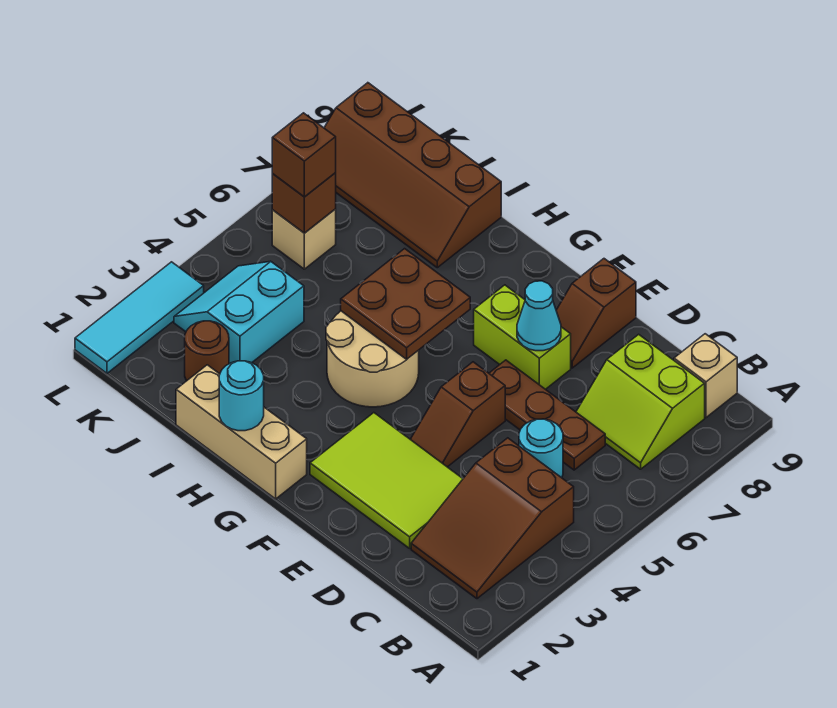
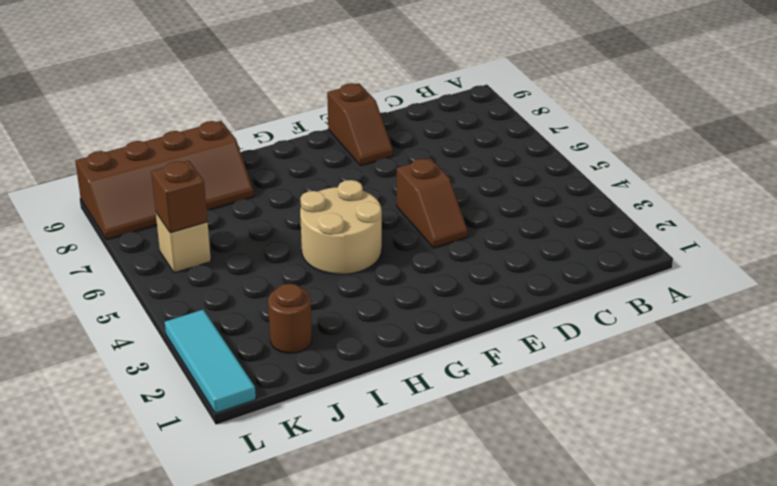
none -> brown 2x3 slope [411,438,574,599]
none -> lime 2x2 slope [576,334,705,469]
none -> tan 1x1 brick [674,334,737,418]

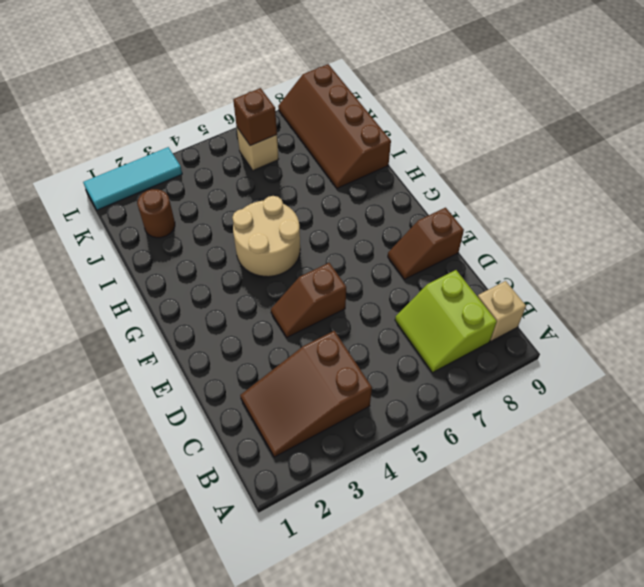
none -> cyan 1x1 round brick [519,419,563,478]
none -> brown 1x3 plate [489,360,605,470]
none -> lime 2x3 tile [310,413,463,548]

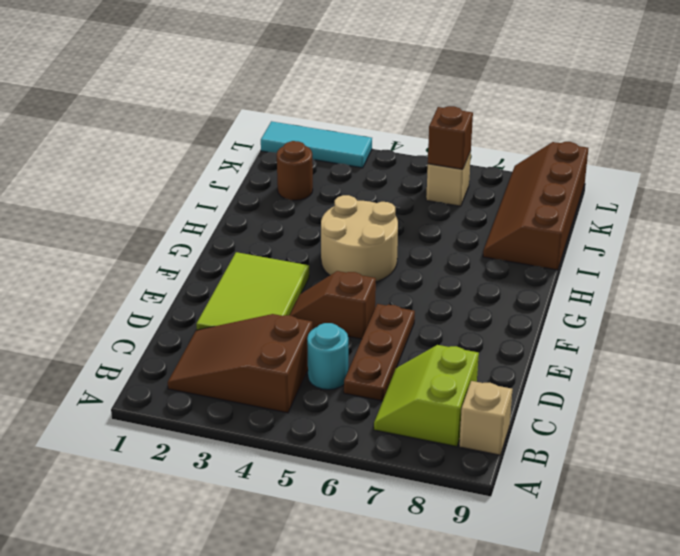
none -> lime 1x2 brick [474,285,571,389]
none -> brown 1x2 slope [556,259,636,368]
none -> tan 1x3 brick [176,365,307,499]

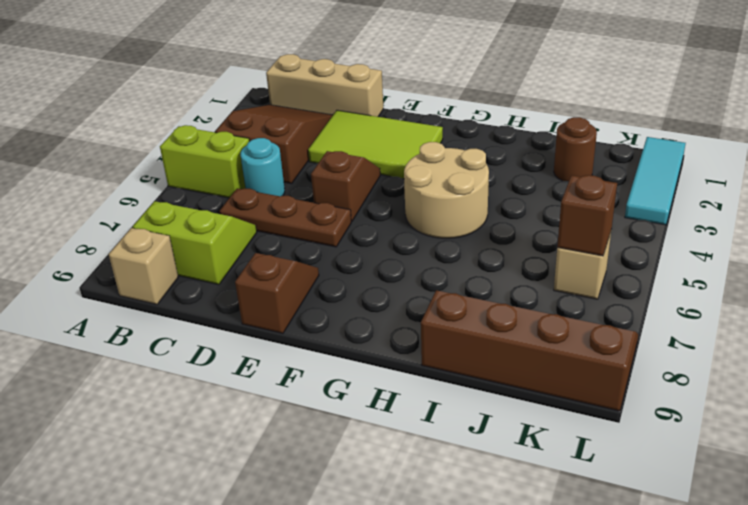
lime 1x2 brick [160,125,250,198] -> lime 1x2 brick moved to [474,285,571,389]
tan 1x3 brick [266,54,384,117] -> tan 1x3 brick moved to [176,365,307,499]
none -> cyan 2x2 slope [174,261,304,364]
none -> cyan 1x1 cone [517,281,561,351]
none -> brown 2x2 plate [341,249,470,359]

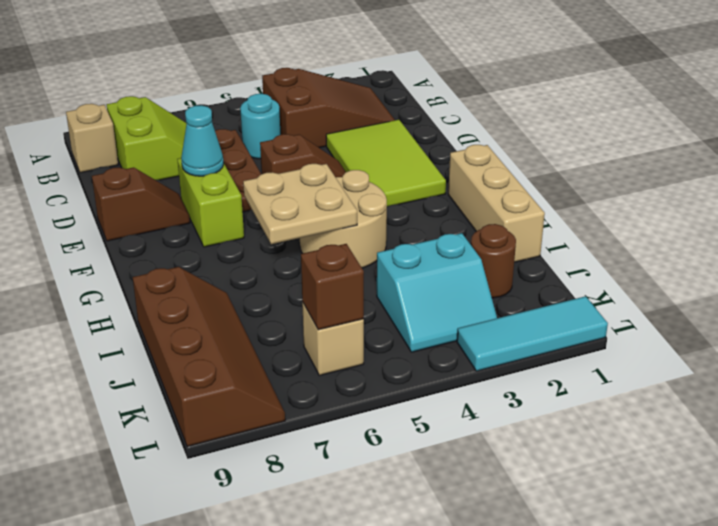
tan 2x2 plate [243,164,357,244] -> brown 2x2 plate [341,249,470,359]
none -> cyan 1x1 round brick [219,361,264,431]
none -> brown 1x1 brick [272,113,336,197]

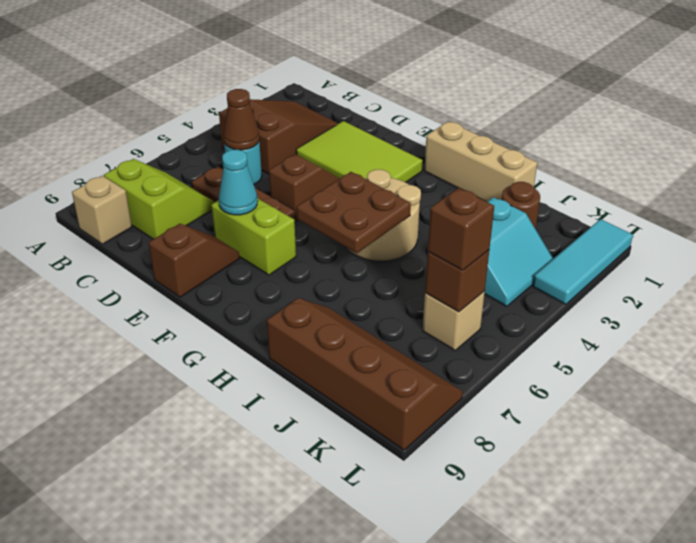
brown 1x1 cone [223,89,259,150] -> none
none -> cyan 1x1 round brick [219,361,264,431]

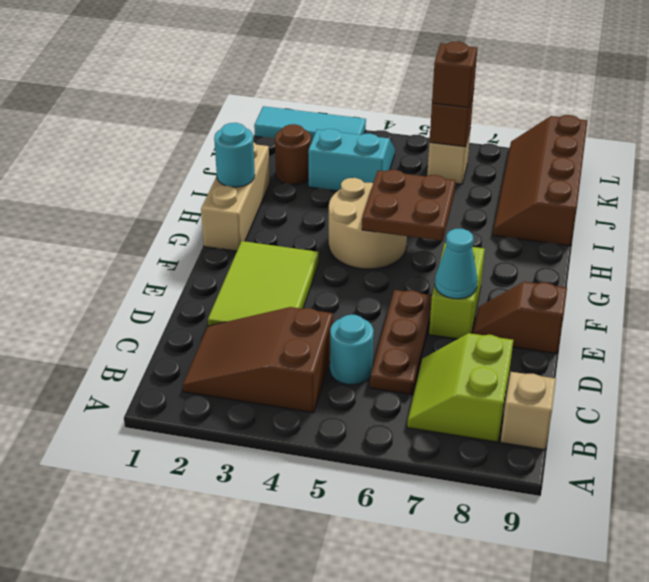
none -> brown 1x2 slope [410,362,505,467]

